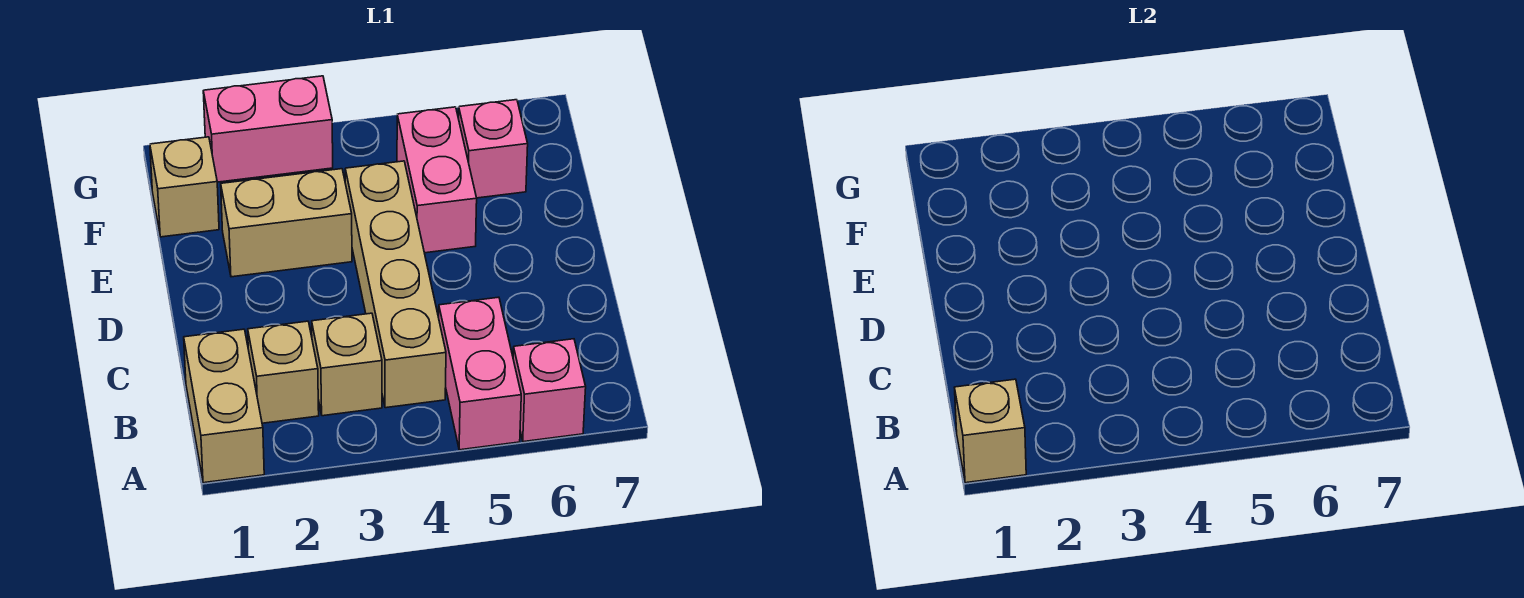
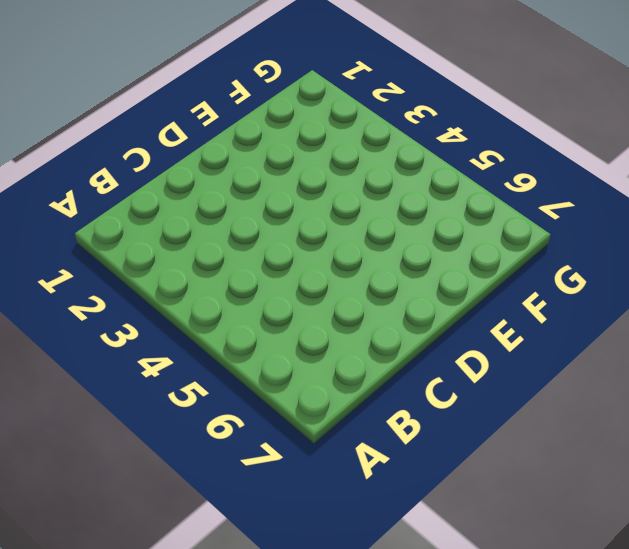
none -> tan 1x2 brick [184,329,264,483]
none -> pink 1x2 brick [439,297,521,450]
none -> pink 1x1 brick [513,339,586,442]

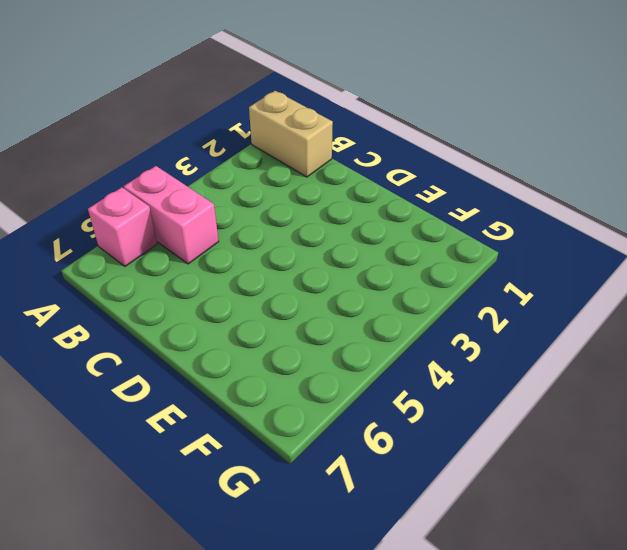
none -> tan 1x1 brick [248,321,319,423]
none -> tan 1x1 brick [312,313,382,416]
none -> tan 1x4 brick [345,161,446,408]

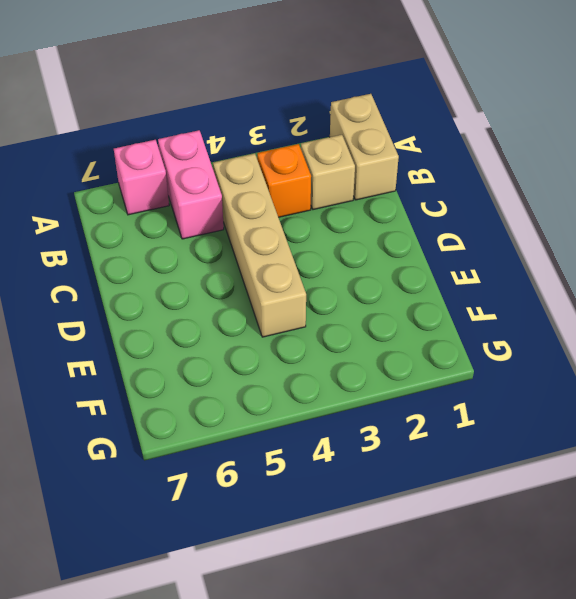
orange 1x1 brick [257,144,311,217] -> tan 1x1 brick [312,313,382,416]
none -> tan 1x2 brick [221,169,352,277]
none -> pink 1x2 brick [397,107,477,253]
none -> tan 1x1 brick [150,137,219,237]

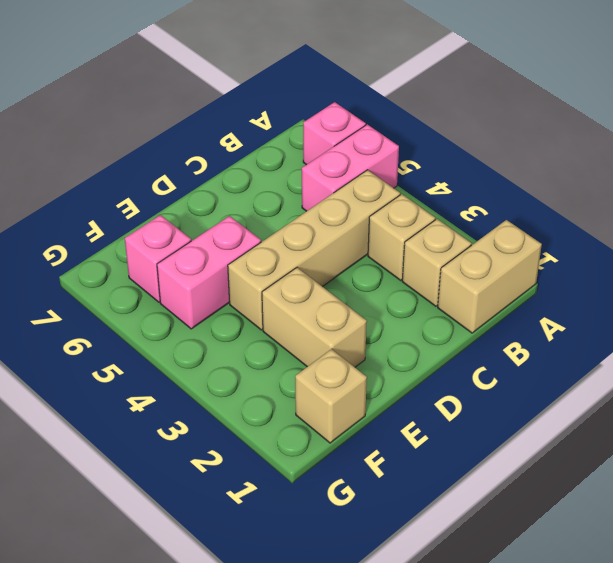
none -> pink 1x2 brick [203,76,333,182]
none -> tan 1x1 brick [954,379,1026,483]

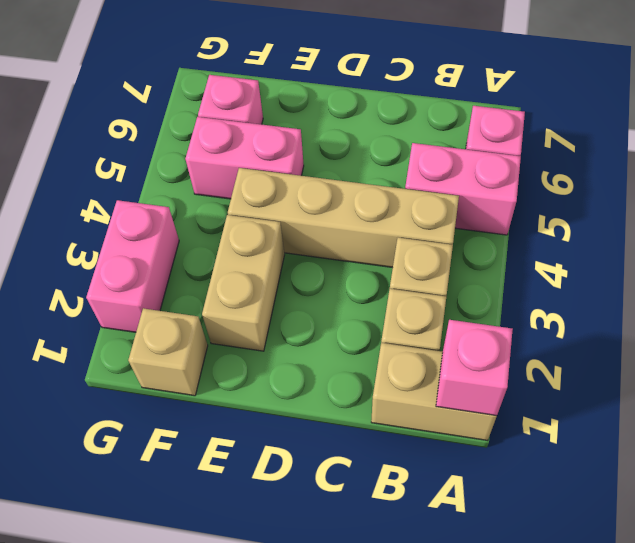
pink 1x1 brick [436,320,513,416] -> tan 1x1 brick [954,379,1026,483]

